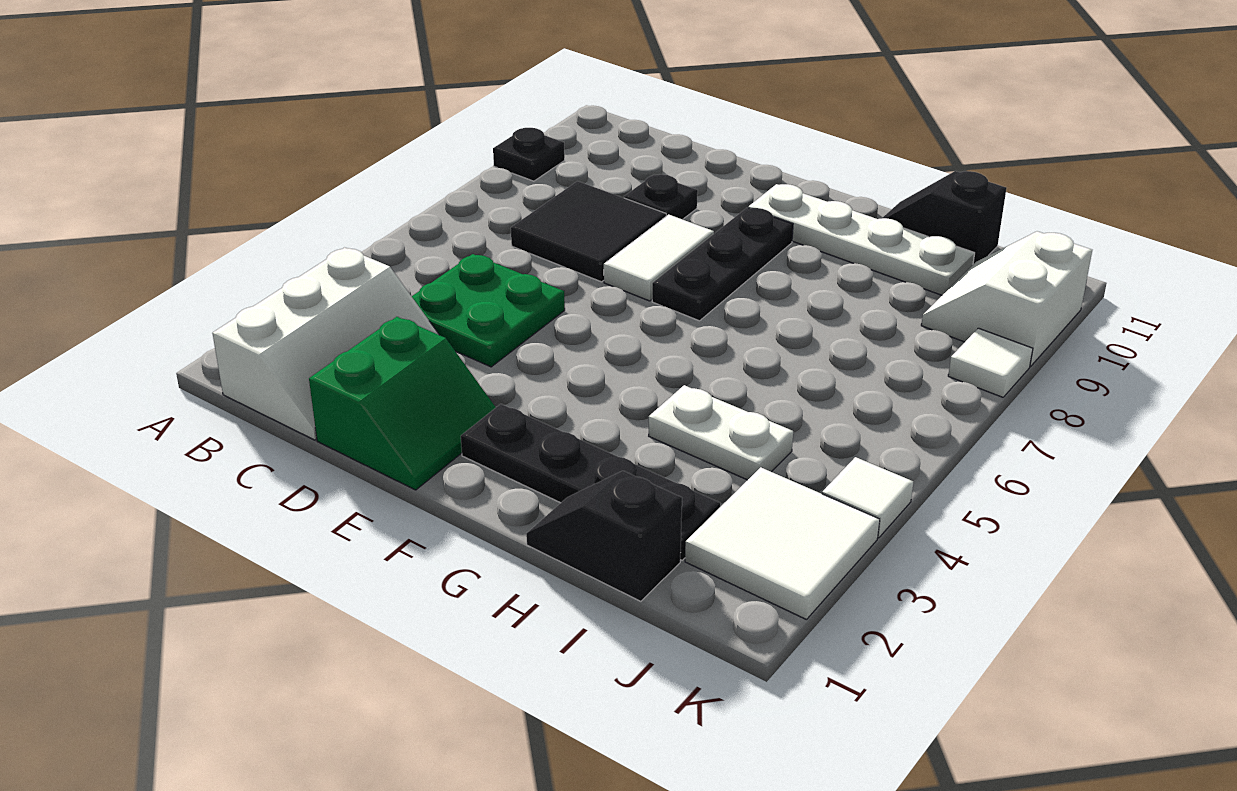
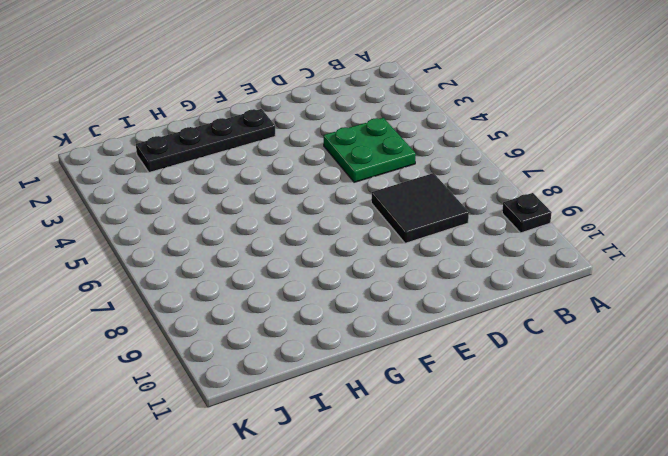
none -> white 2x3 slope [212,247,439,440]
none -> green 2x2 slope [309,317,496,490]
none -> black 1x1 plate [624,174,698,220]

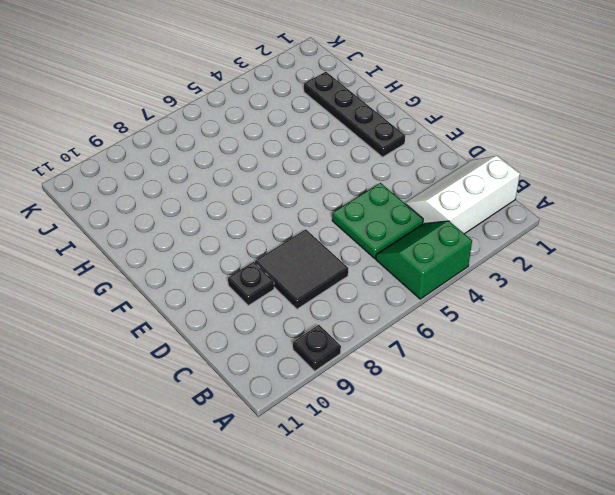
green 2x2 slope [376,221,472,299] -> green 2x2 slope moved to [309,317,496,490]
none -> white 1x2 tile [604,215,714,301]
none -> black 1x3 plate [652,208,793,321]
none -> white 1x4 plate [748,184,975,295]

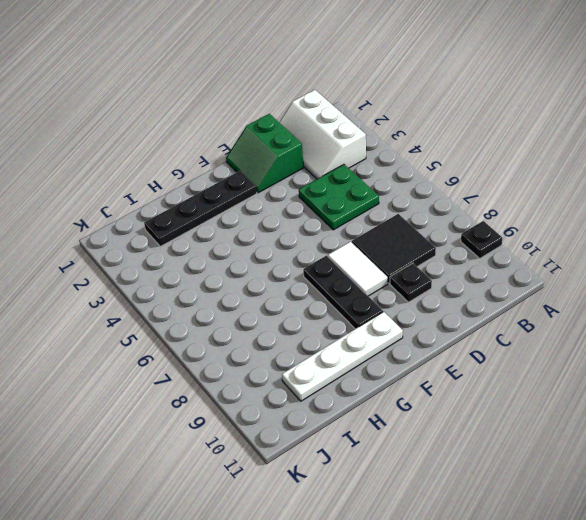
none -> black 1x2 slope [526,471,682,601]
none -> white 1x2 plate [649,385,793,480]
none -> black 1x2 slope [883,171,1007,264]

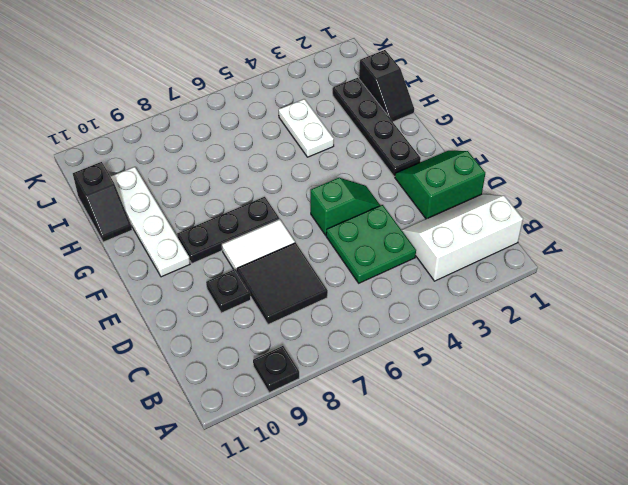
green 1x2 slope [311,178,381,235] -> none
none -> white 2x2 tile [685,467,880,620]
none -> white 2x2 slope [921,231,1092,366]
none -> white 1x1 tile [822,457,913,538]

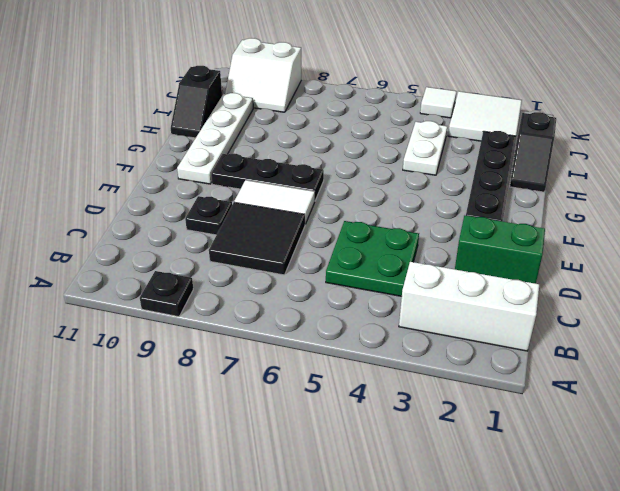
none -> white 1x1 tile [948,328,1033,397]

